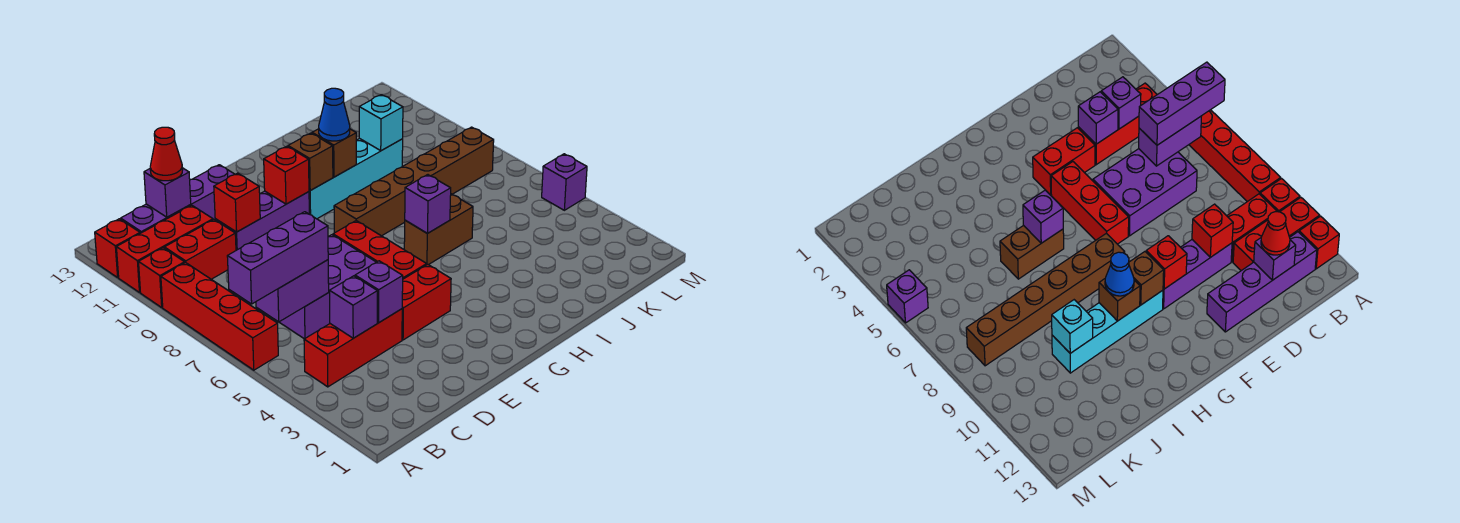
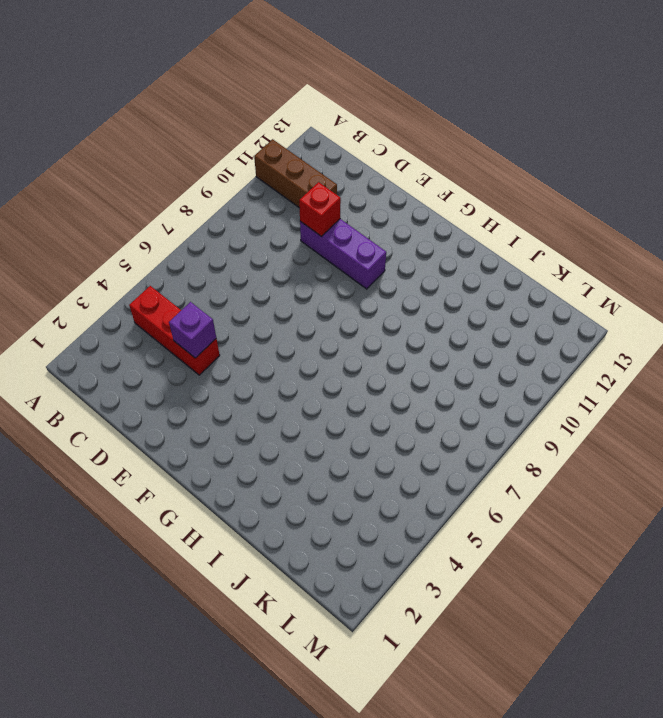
brown 1x3 brick [254,139,337,207] -> red 1x3 brick [116,205,213,292]
none -> red 1x4 brick [161,263,278,370]
none -> red 1x1 brick [139,248,185,307]
none -> red 1x1 brick [95,219,140,277]

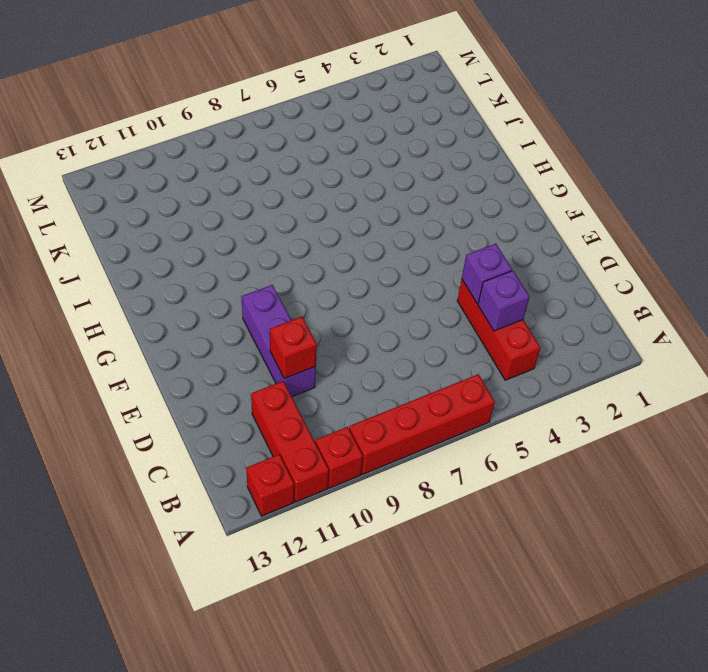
none -> red 1x2 brick [164,220,236,279]
none -> purple 1x4 brick [121,165,235,233]
none -> purple 2x3 brick [279,235,376,339]

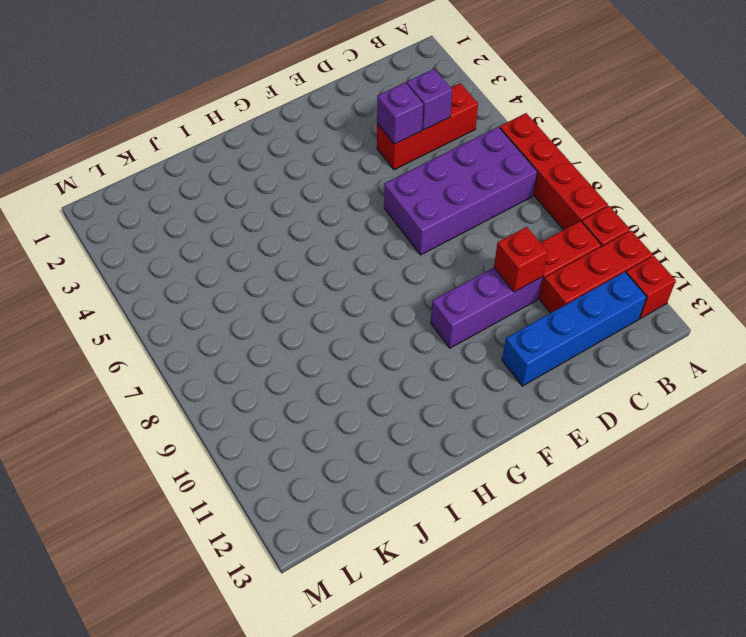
purple 2x4 brick [384,127,537,255] -> purple 2x3 brick [279,235,376,339]
blue 1x4 brick [502,272,647,386] -> purple 1x4 brick [121,165,235,233]
none -> red 1x2 brick [402,264,451,340]
none -> red 1x3 brick [333,221,427,279]
none -> brown 1x6 brick [334,127,494,236]

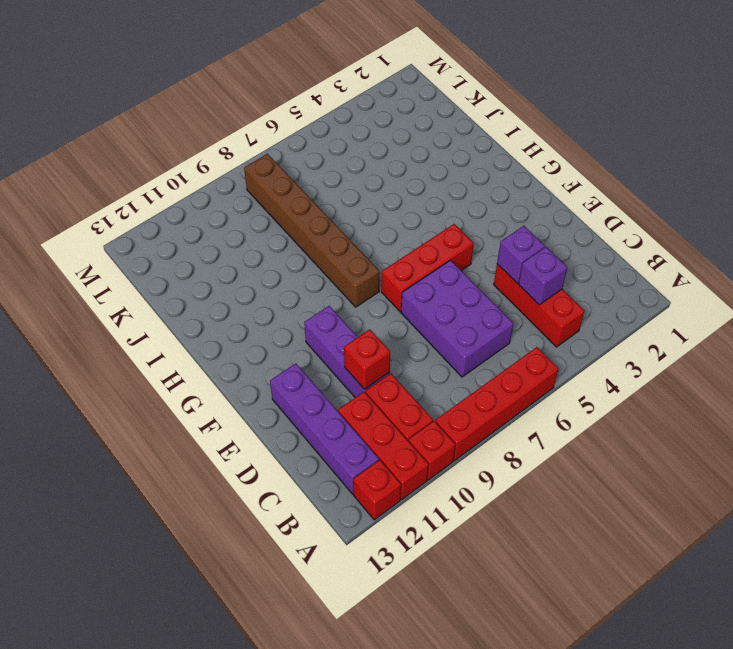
none -> red 1x2 brick [402,264,451,340]
none -> cyan 1x4 brick [309,138,403,219]
none -> brown 1x2 brick [404,194,473,265]

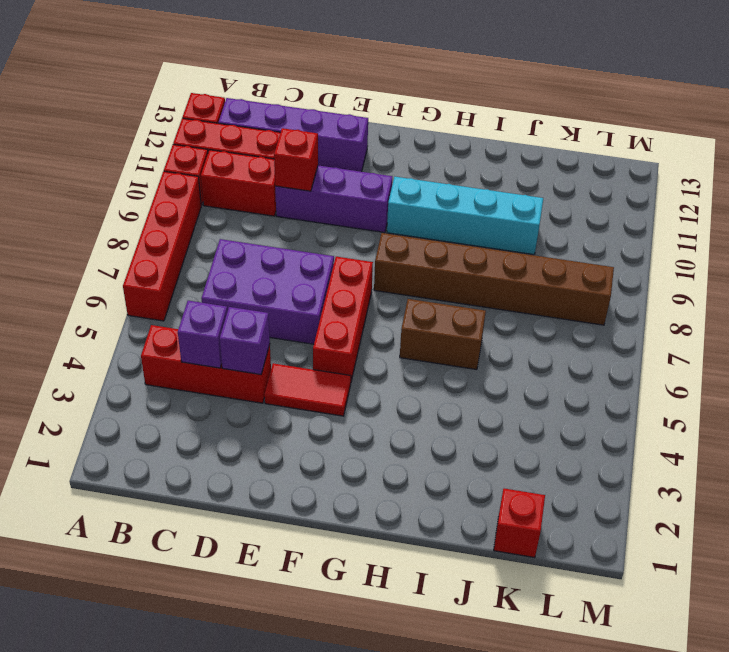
red 1x2 tile [264,363,351,416] -> red 1x2 brick [402,264,451,340]
red 1x1 brick [494,489,545,558] -> red 1x1 brick moved to [264,146,309,204]
none -> purple 1x1 brick [542,154,587,210]
none -> purple 1x2 brick [256,260,329,322]
none -> purple 1x1 brick [144,168,191,217]

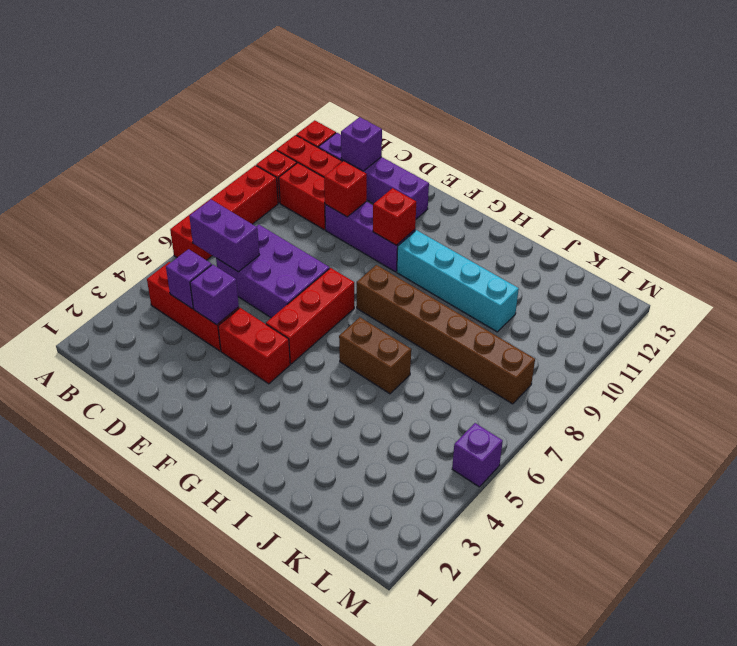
none -> brown 1x1 brick [288,133,333,190]
none -> purple 1x1 brick [405,175,451,233]
none -> brown 1x1 brick [312,129,356,177]

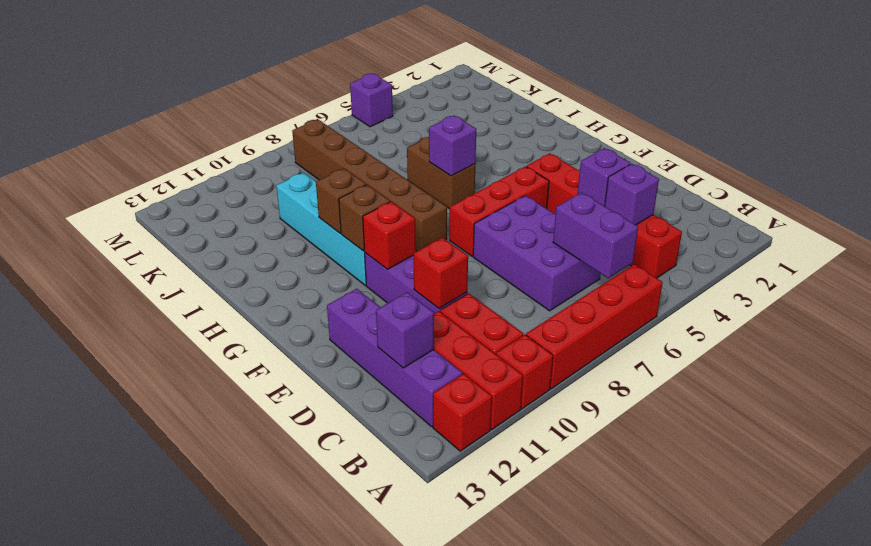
none -> cyan 1x1 brick [359,95,403,151]
none -> purple 1x3 brick [227,212,328,304]
none -> red 1x1 cone [150,127,182,181]

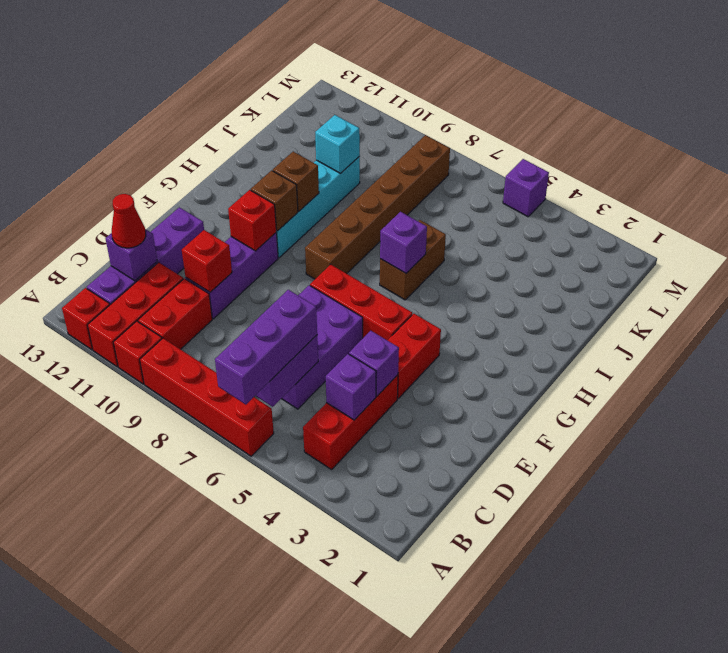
none -> blue 1x1 cone [319,88,350,141]

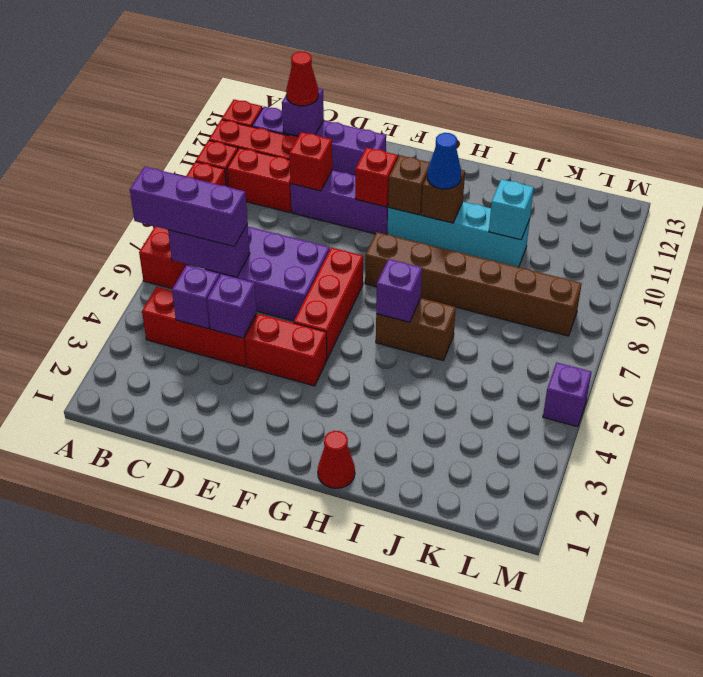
red 1x1 cone [318,431,355,488] -> none

